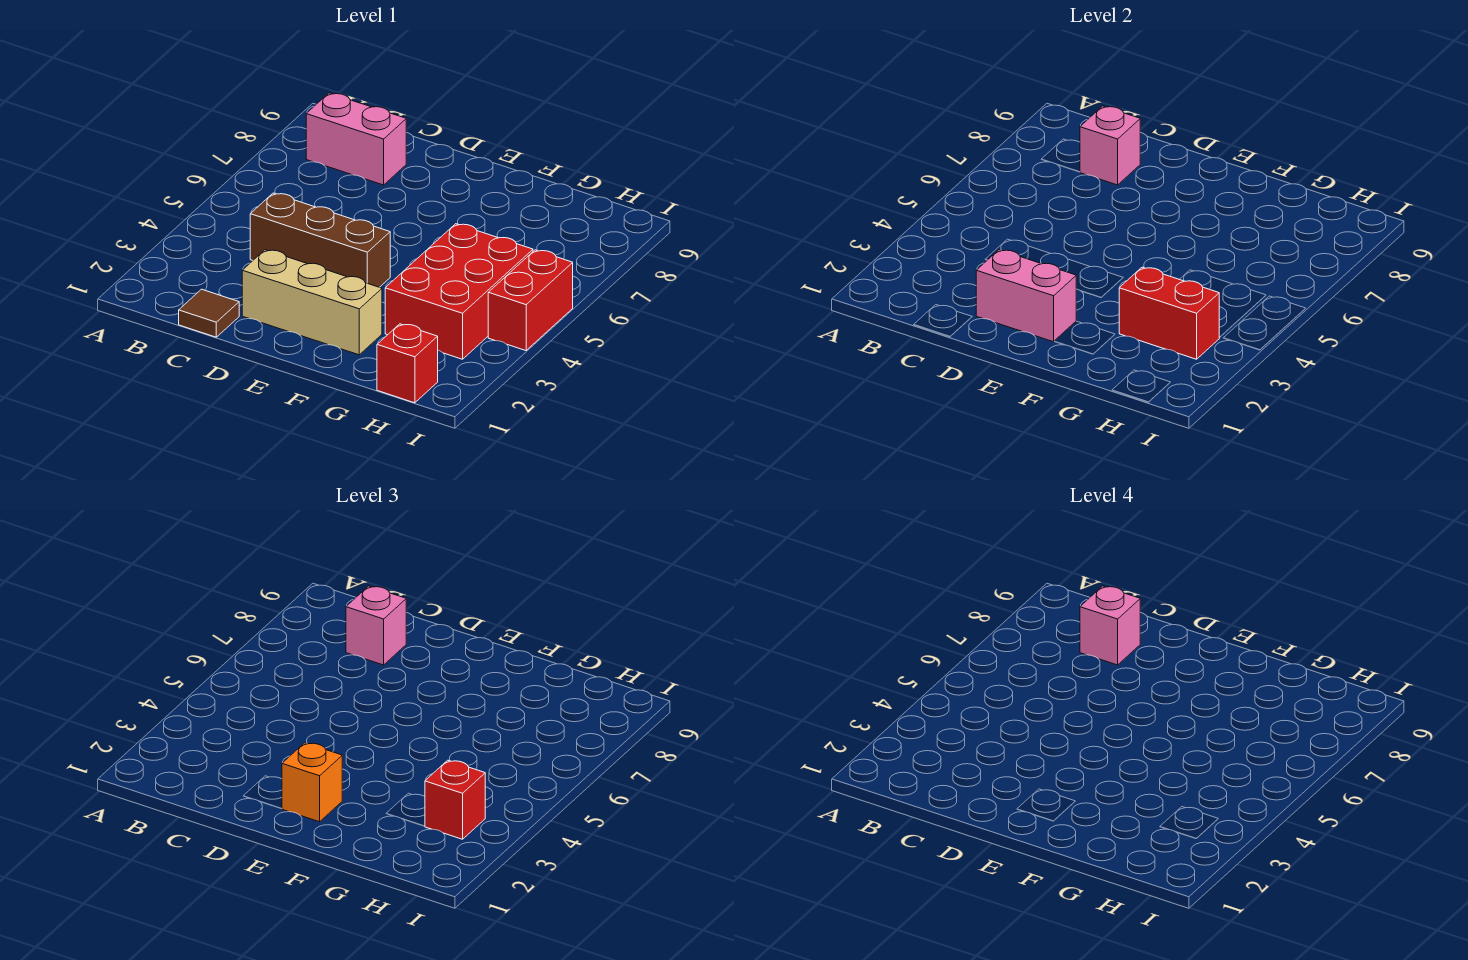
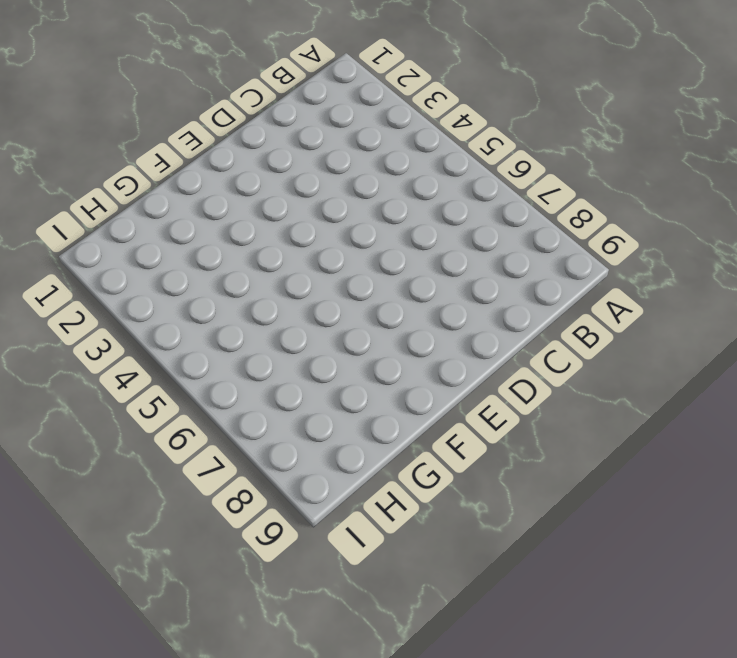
none -> pink 1x2 brick [306,93,406,185]
none -> brown 1x1 tile [179,289,239,337]
none -> brown 1x3 brick [250,193,390,287]

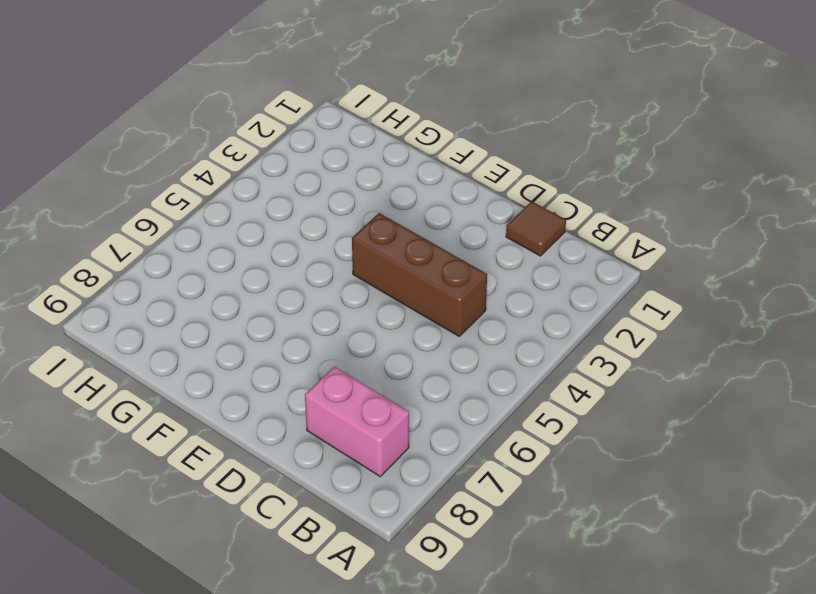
none -> tan 1x3 brick [242,250,382,355]
none -> red 2x3 brick [385,224,533,359]
none -> red 1x1 brick [377,324,438,403]

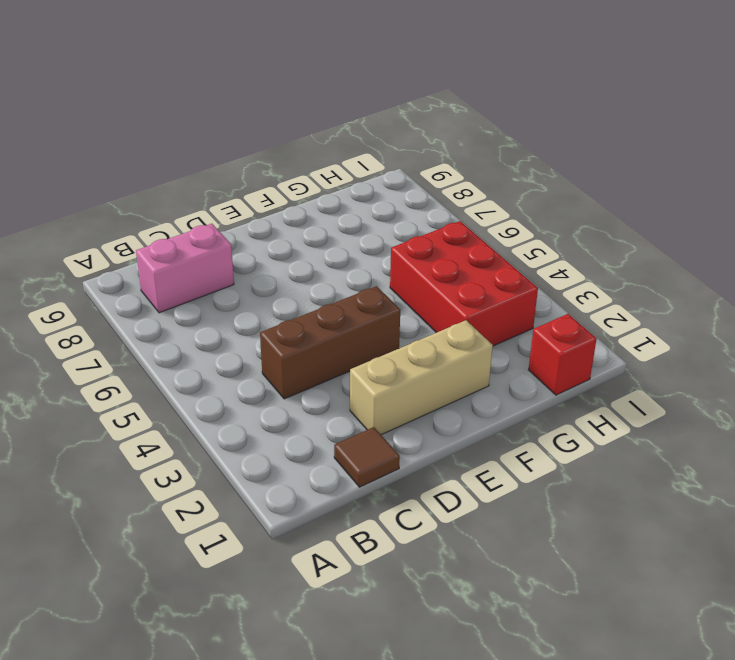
none -> red 1x2 brick [488,250,573,351]
none -> pink 1x1 brick [1080,106,1140,185]
none -> pink 1x2 brick [976,250,1076,342]

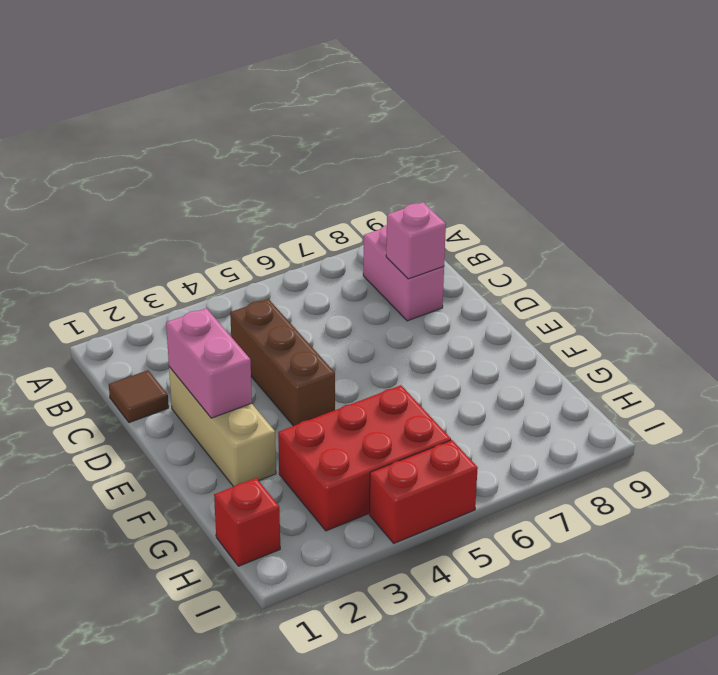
none -> red 1x2 brick [1119,267,1219,359]
none -> pink 1x1 brick [346,586,406,665]
none -> orange 1x1 brick [282,743,342,822]

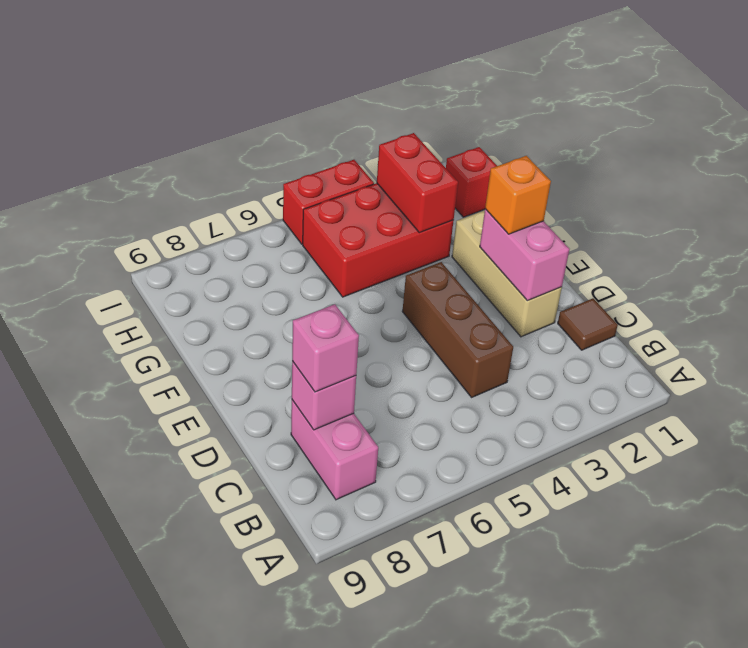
none -> red 1x1 brick [425,760,485,839]
none -> pink 1x1 brick [1080,586,1140,665]

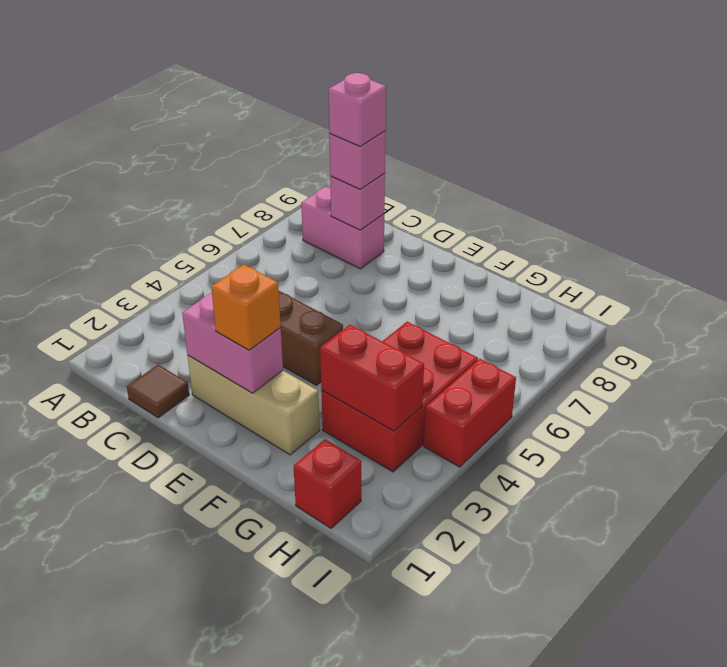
none -> red 1x1 brick [425,760,485,839]

